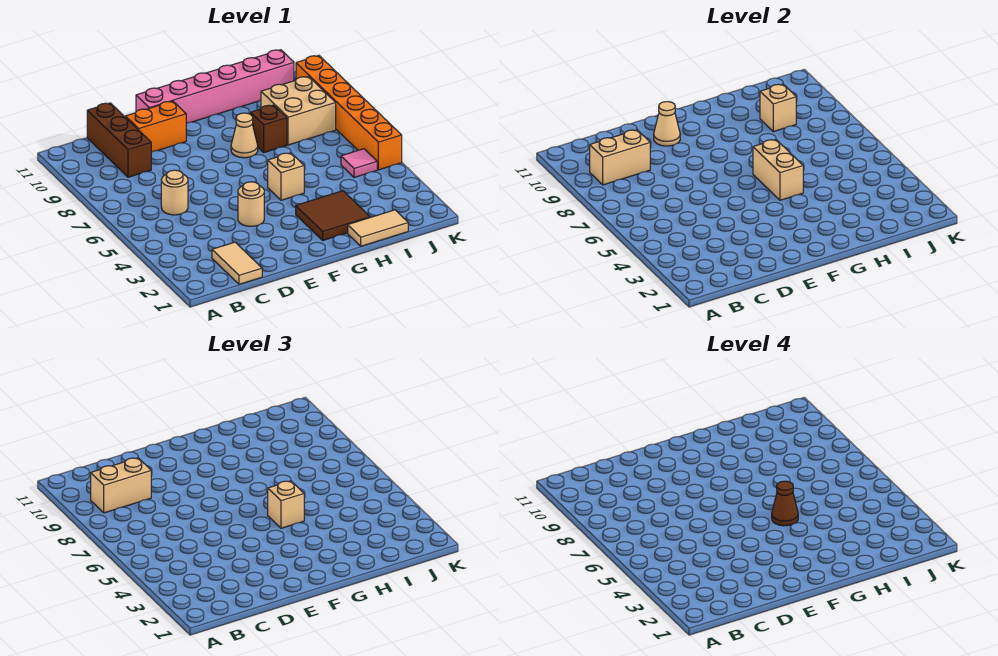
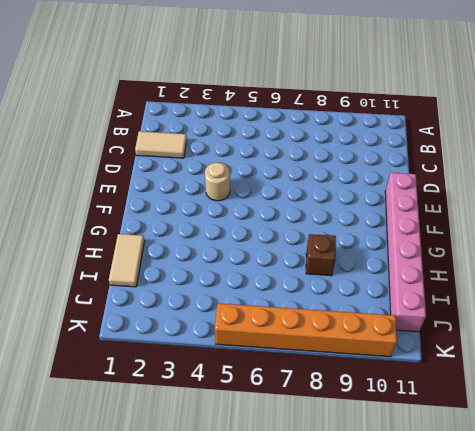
none -> tan 1x1 round brick [161,170,188,215]
none -> brown 1x3 brick [87,103,151,177]
none -> orange 1x2 brick [125,101,186,152]

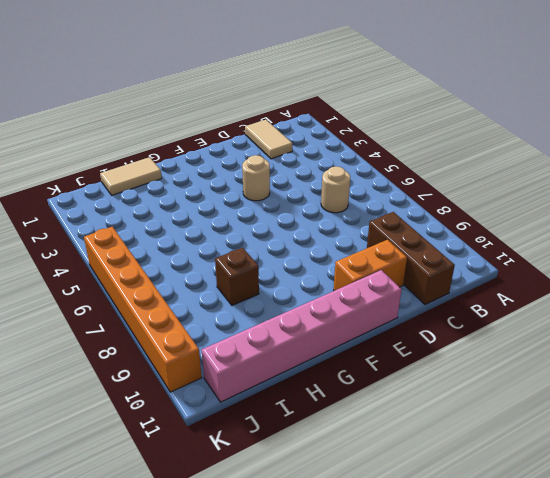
none -> brown 2x2 tile [296,191,370,240]
none -> tan 1x1 brick [268,153,304,200]
none -> tan 1x1 cone [231,113,258,158]

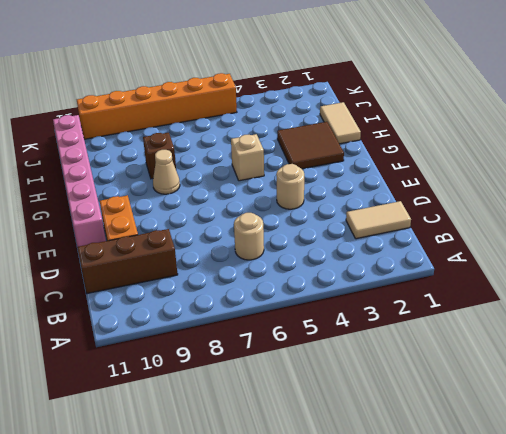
none -> tan 2x2 brick [261,77,336,145]
none -> pink 1x1 tile [341,149,377,178]
none -> tan 1x2 brick [590,130,650,185]

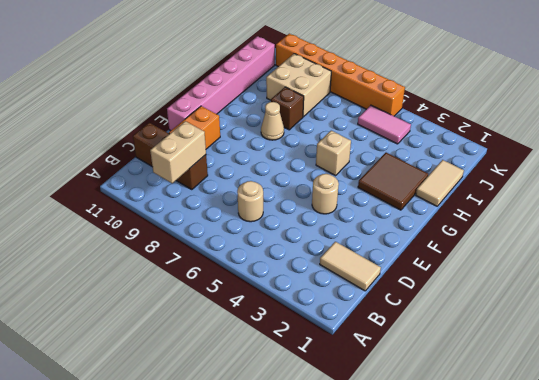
pink 1x2 tile [358,105,411,144] -> pink 1x1 tile [341,149,377,178]
none -> tan 1x1 cone [654,102,680,146]
none -> tan 1x2 brick [753,139,803,200]
none -> tan 1x1 brick [760,84,796,132]

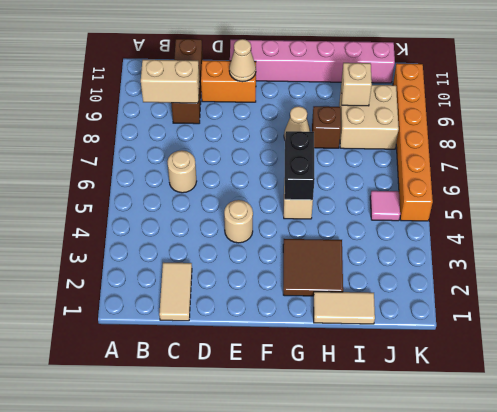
black 1x2 brick [284,131,315,200] -> tan 1x2 brick [753,139,803,200]
none -> tan 1x2 brick [91,458,151,513]
none -> tan 1x1 brick [268,481,304,528]
none -> brown 1x1 cone [772,481,798,526]

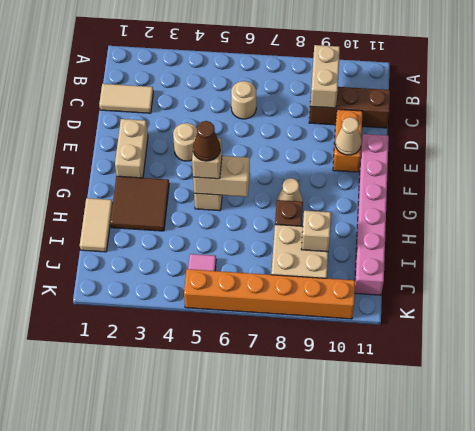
tan 1x2 brick [115,119,148,178] -> tan 1x2 brick moved to [91,458,151,513]

